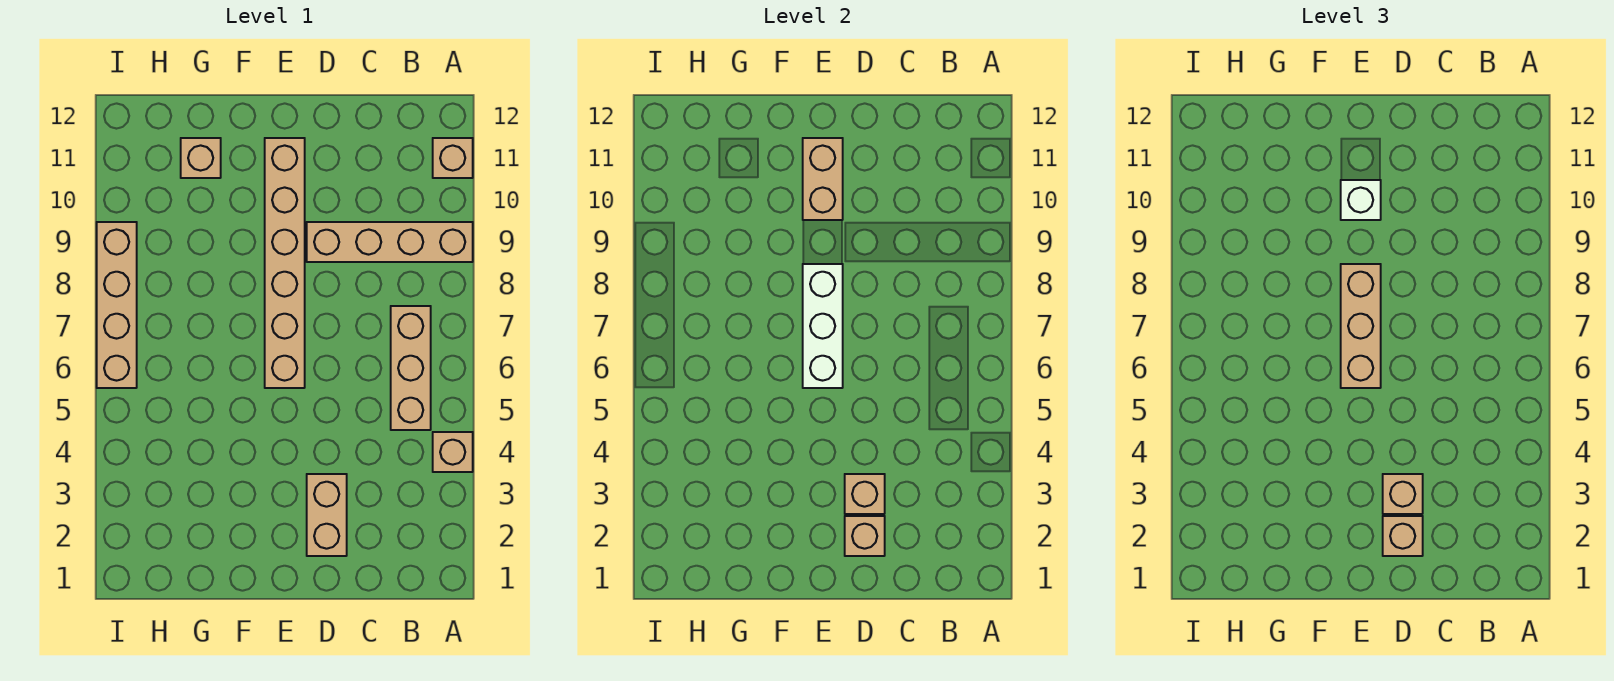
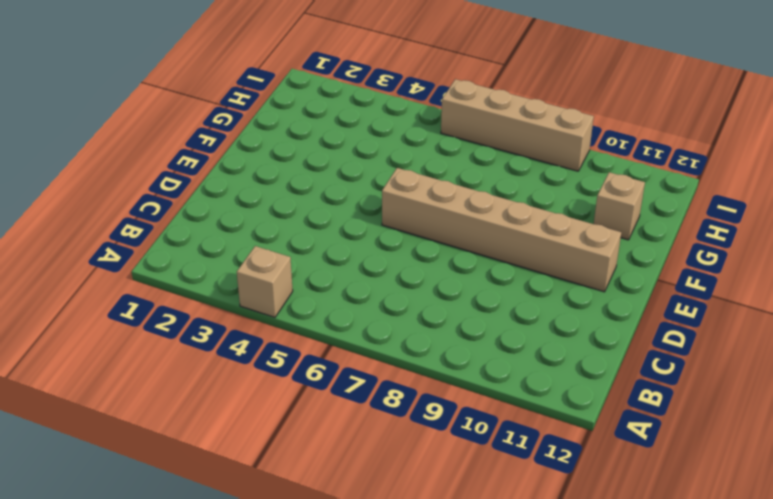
none -> tan 1x4 brick [307,222,473,262]
none -> tan 1x1 brick [433,138,473,178]
none -> tan 1x3 brick [391,306,431,430]

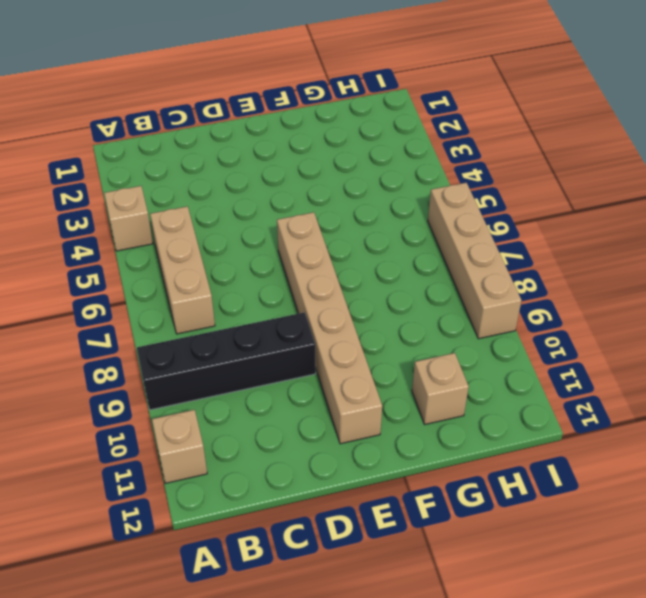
black 1x4 brick [137,312,316,410] -> tan 1x4 brick [307,222,473,262]
none -> tan 1x2 brick [307,474,347,556]
none -> tan 1x1 brick [845,516,885,556]
none -> tan 1x1 brick [845,474,885,514]

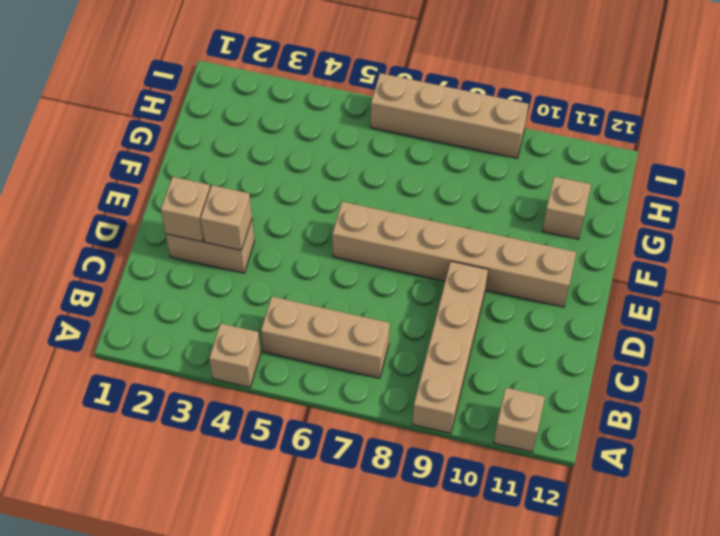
none -> white 1x3 brick [803,264,843,388]
none -> tan 1x2 brick [803,138,843,220]
none -> tan 1x1 brick [1383,516,1423,556]

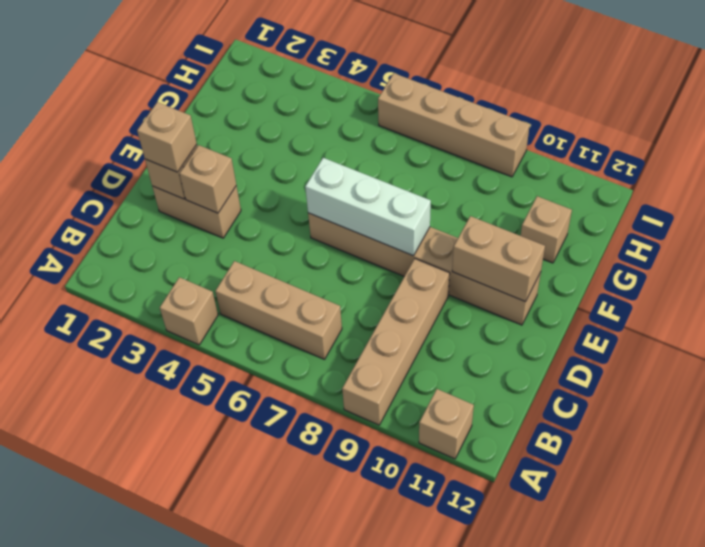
none -> tan 1x1 brick [1383,474,1423,514]
none -> tan 1x3 brick [1341,264,1381,388]
none -> white 1x1 brick [1341,180,1381,220]

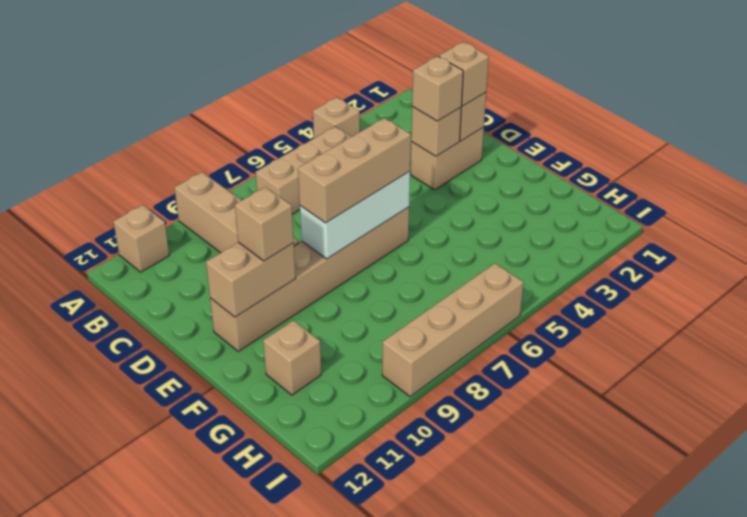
tan 1x1 brick [235,187,294,261] -> white 1x1 brick [1341,180,1381,220]

